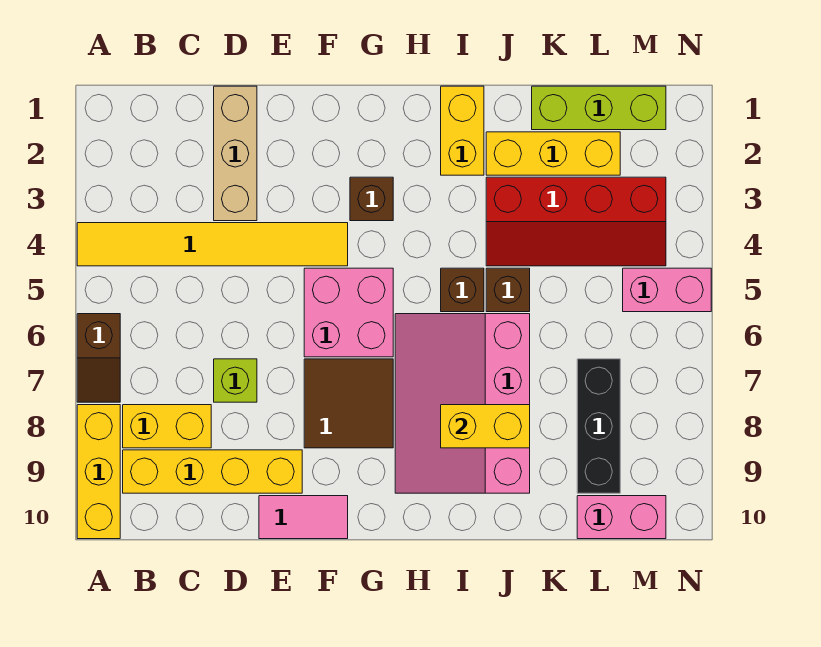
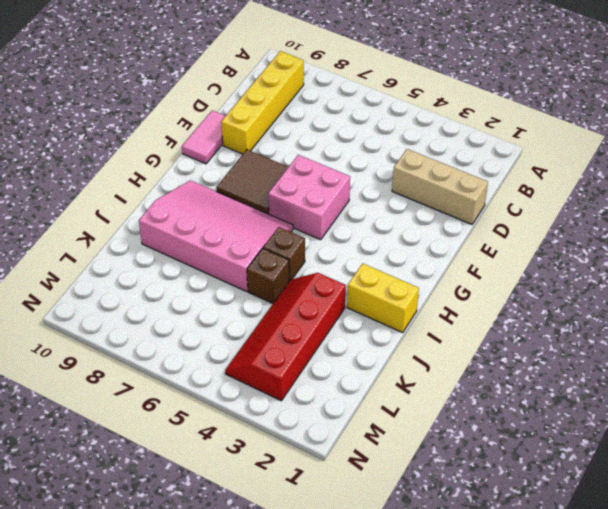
none -> yellow 1x6 tile [77,223,348,266]
none -> brown 1x2 slope [77,314,120,402]
none -> yellow 1x3 brick [77,405,120,539]

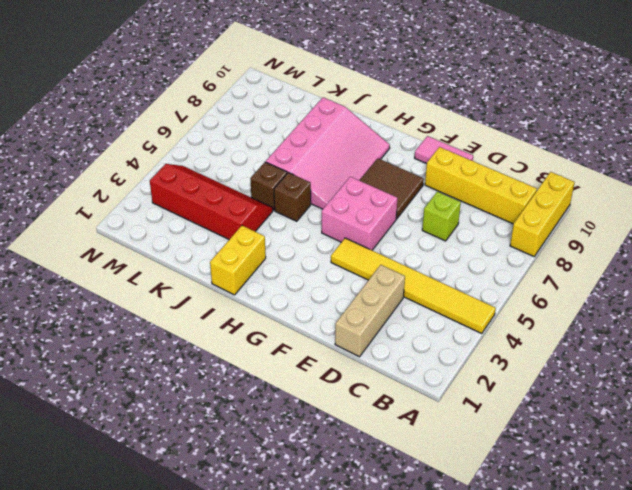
none -> brown 1x2 slope [77,314,120,402]
none -> yellow 1x2 brick [123,405,211,448]
none -> brown 1x1 brick [350,177,393,221]

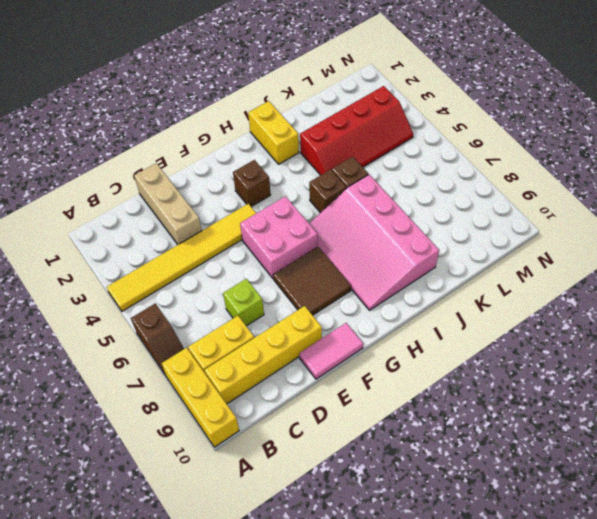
none -> yellow 1x3 brick [486,132,620,175]
none -> lime 1x3 brick [532,86,666,130]
none -> black 1x3 brick [577,359,620,493]

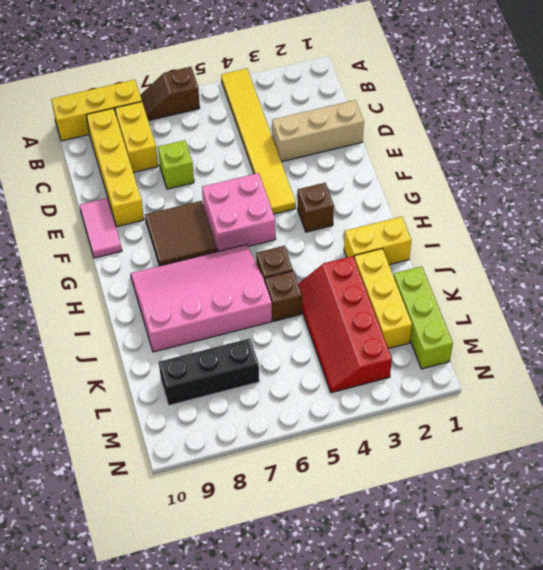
none -> pink 1x2 brick [577,496,666,539]
none -> pink 1x2 brick [623,268,711,312]
none -> yellow 1x2 brick [441,405,530,448]

